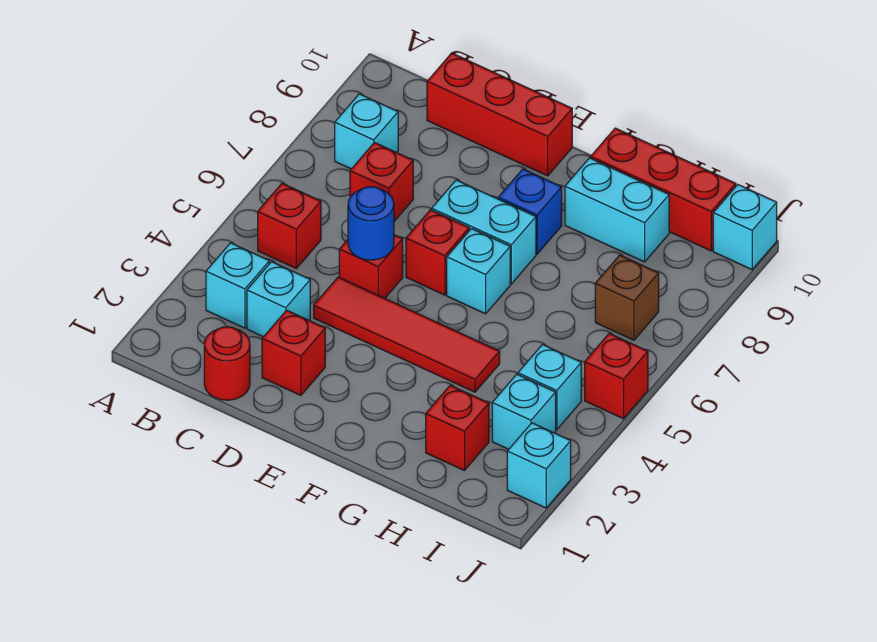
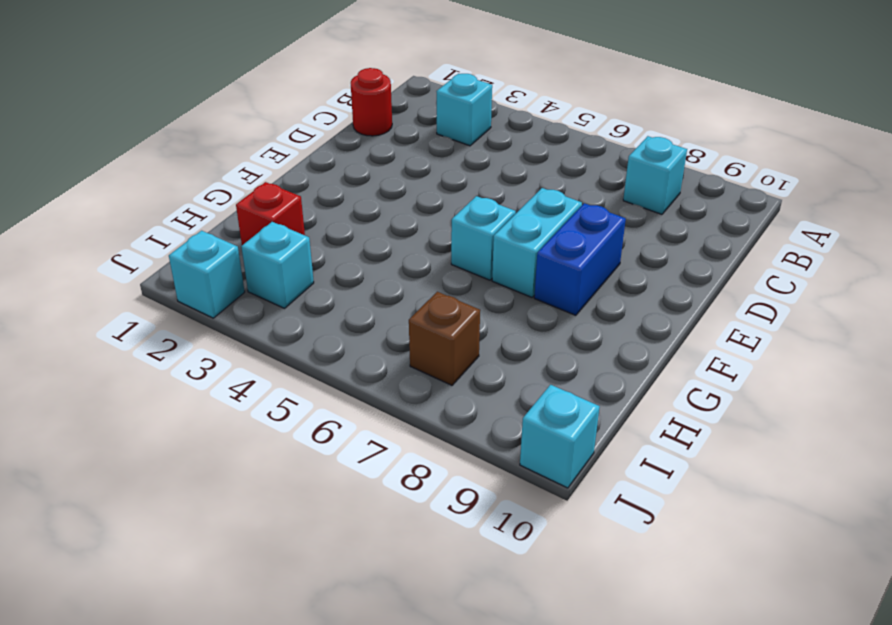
blue 1x2 brick [534,203,626,315] -> blue 1x1 brick [498,169,562,254]
none -> red 1x1 brick [258,183,321,268]
none -> cyan 1x1 brick [247,262,310,337]
none -> red 1x1 brick [350,143,413,221]

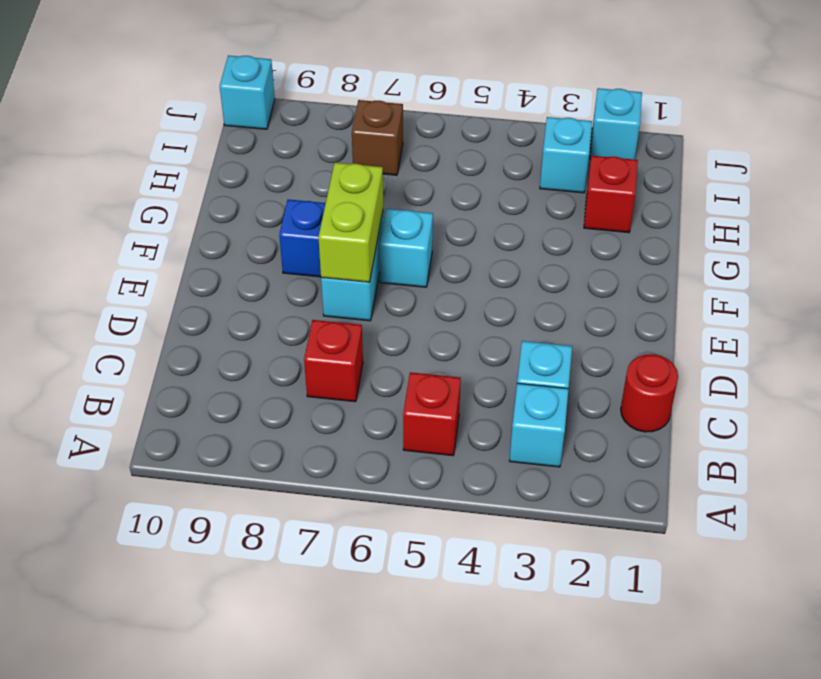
lime 1x2 brick [318,163,383,282] -> none
none -> cyan 1x1 brick [335,94,398,169]
none -> red 1x3 brick [427,53,572,176]
none -> red 1x1 brick [262,310,325,395]

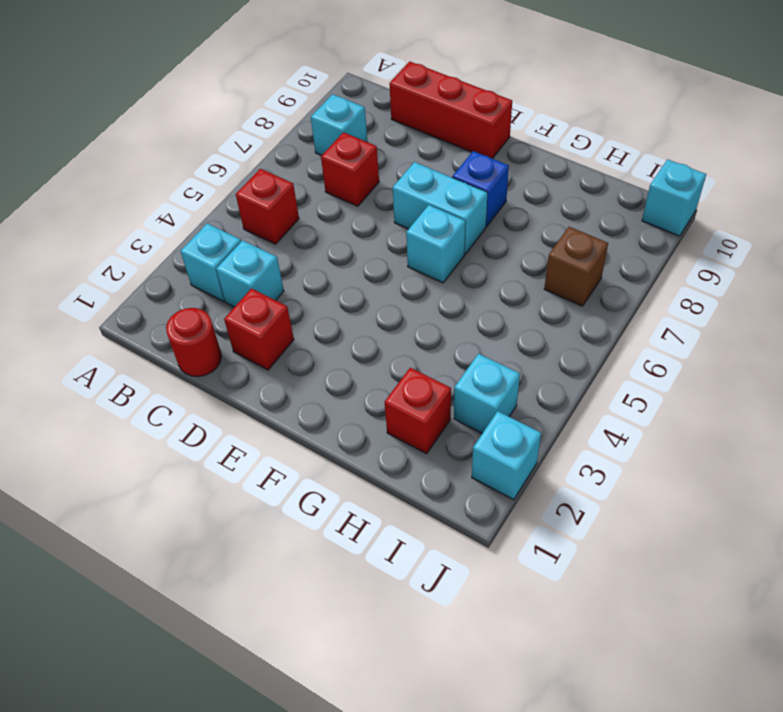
none -> red 1x4 tile [314,277,500,392]
none -> red 1x1 brick [339,235,403,298]
none -> red 1x1 brick [406,210,469,295]

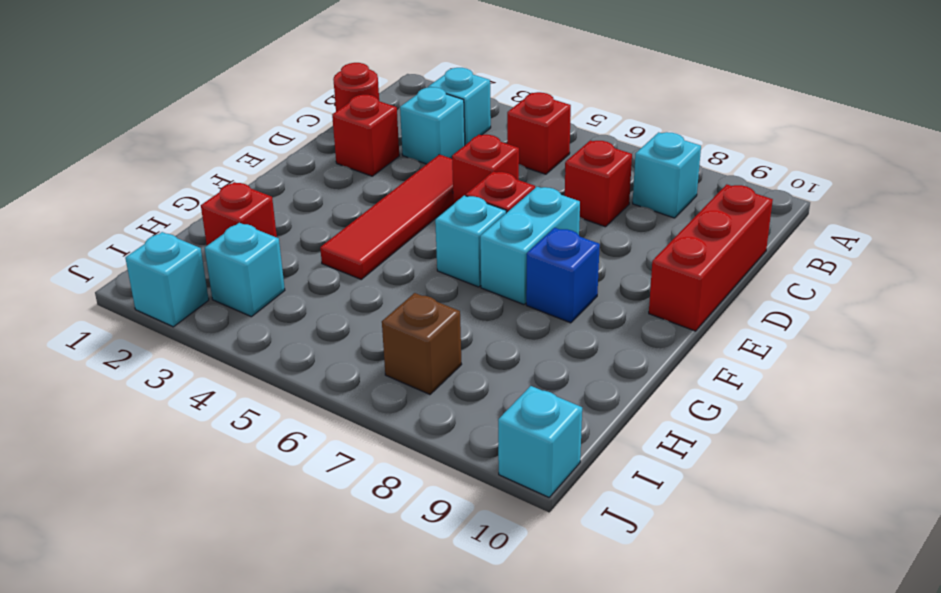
none -> cyan 1x2 brick [565,158,669,262]
none -> red 1x3 brick [591,128,736,251]
none -> cyan 1x1 brick [518,345,581,430]

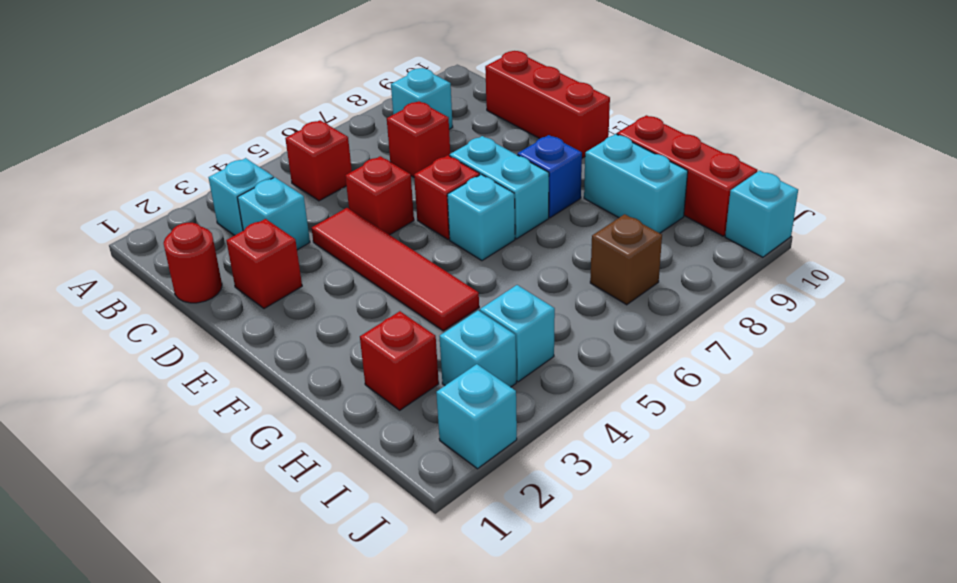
none -> red 1x1 brick [585,334,648,419]
none -> blue 1x1 round brick [348,187,394,260]

